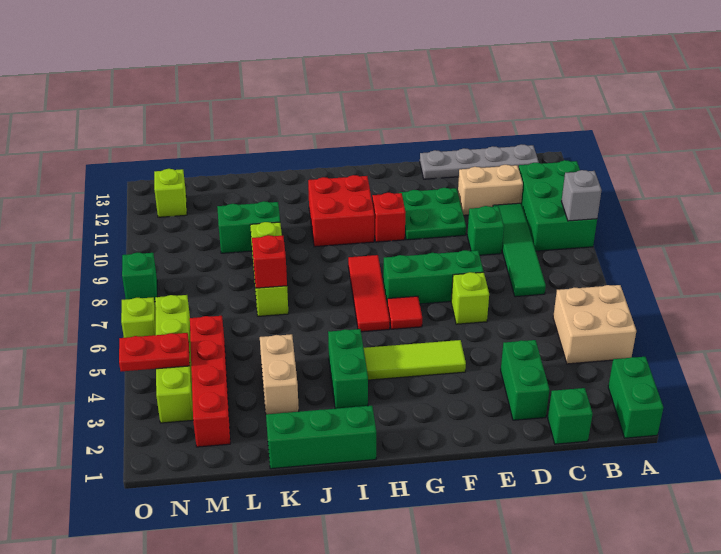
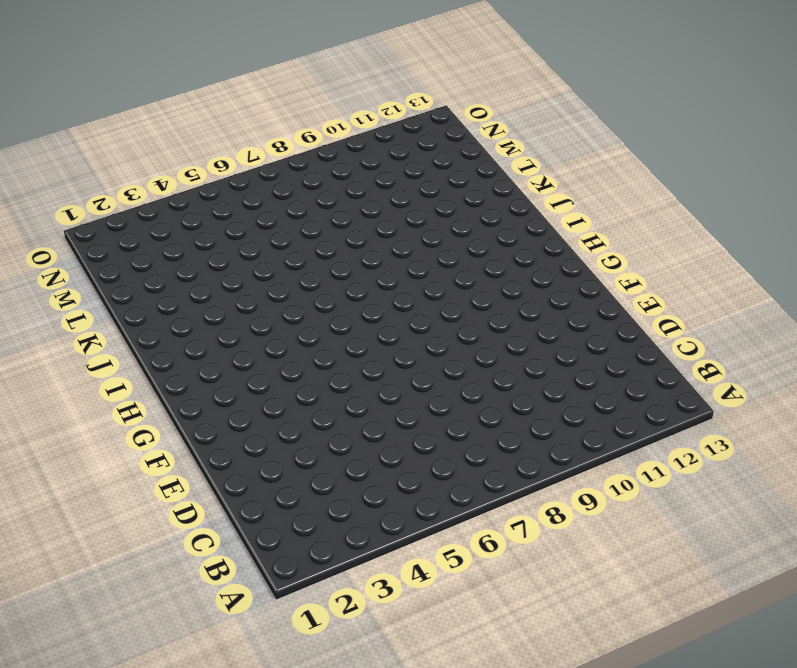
none -> green 1x2 brick [608,357,663,438]
none -> tan 2x2 brick [553,285,636,364]
none -> green 2x3 brick [519,160,597,251]
none -> grey 1x4 plate [420,144,539,179]

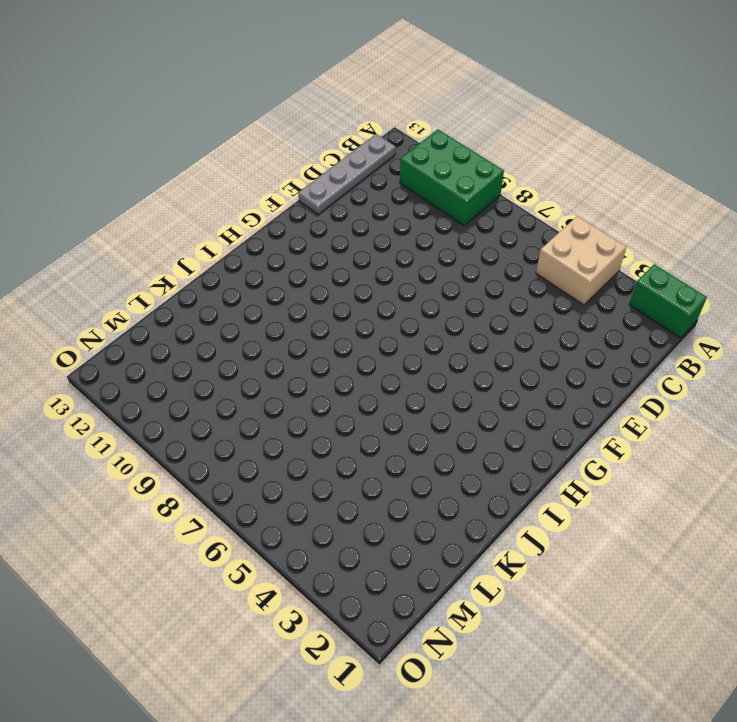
none -> green 1x1 brick [548,388,593,444]
none -> green 1x4 tile [493,203,546,297]
none -> tan 1x2 brick [458,165,523,215]
none -> green 1x2 brick [501,340,549,420]

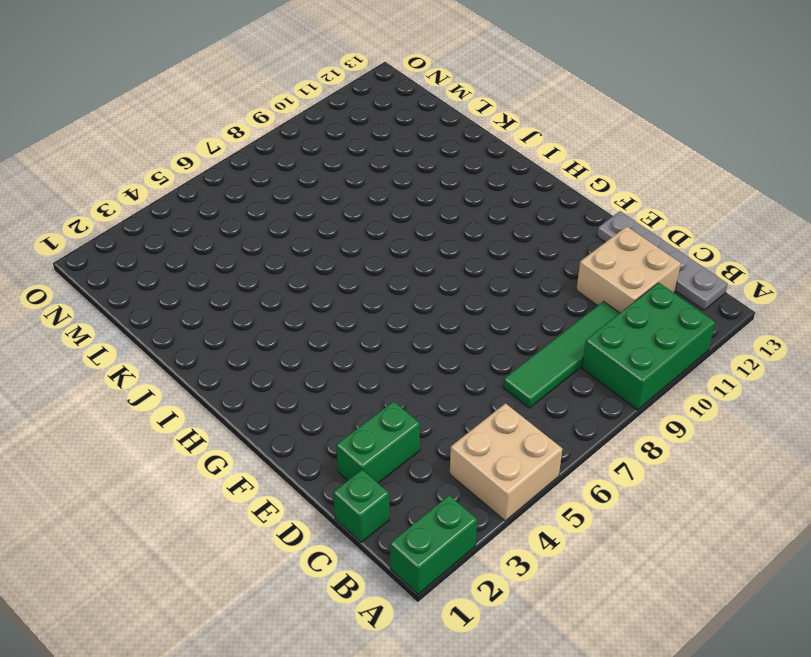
tan 2x2 brick [576,226,681,313] -> tan 1x2 brick [458,165,523,215]
none -> green 1x1 brick [467,206,504,255]
none -> lime 1x1 brick [451,272,489,324]
none -> green 1x3 brick [383,250,484,304]
none -> green 2x2 plate [399,188,466,240]

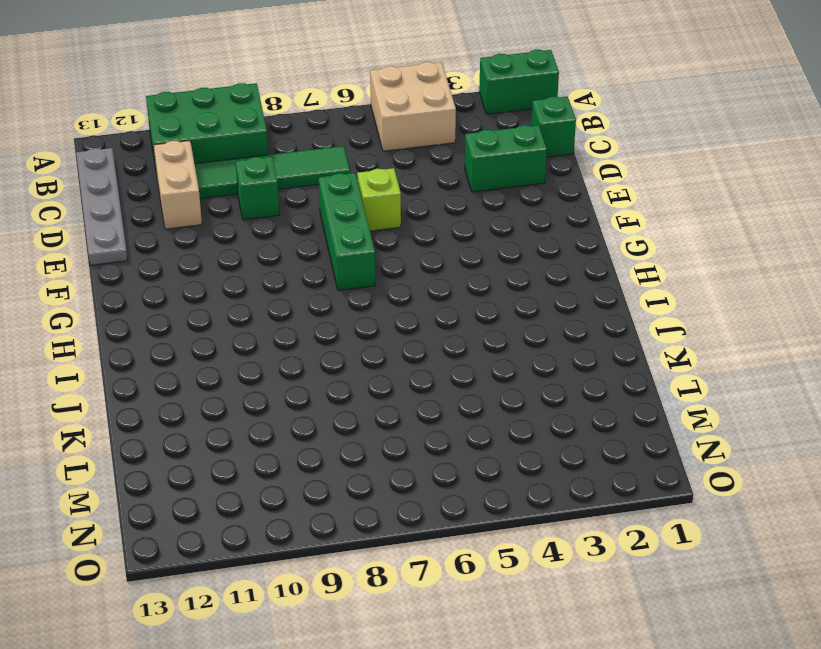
none -> green 2x2 plate [399,188,466,240]
none -> lime 1x3 tile [364,340,466,380]
none -> red 1x1 tile [387,296,422,329]
none -> red 1x1 brick [372,193,406,242]

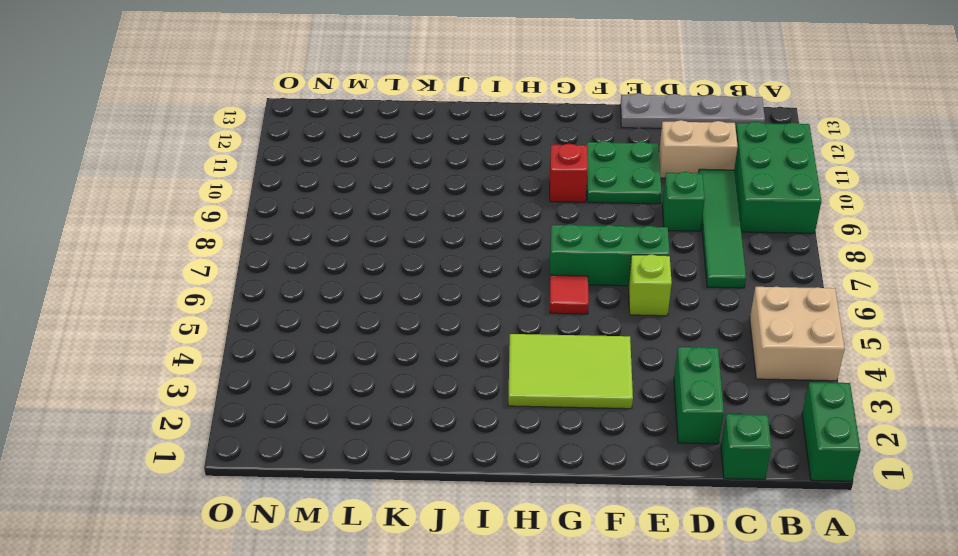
lime 2x3 tile [508,334,633,409] -> lime 1x3 tile [364,340,466,380]
none -> red 1x3 tile [348,255,390,332]
none -> red 2x2 brick [308,175,374,247]
none -> green 1x3 brick [266,406,376,469]
none -> green 1x2 brick [328,329,368,409]

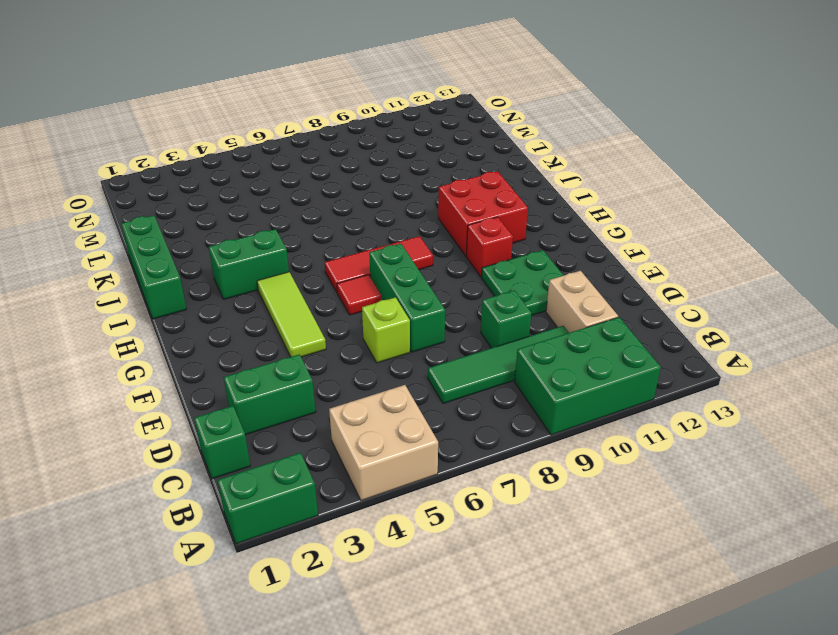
none -> grey 1x4 plate [420,144,539,179]
none -> tan 1x2 brick [260,334,299,414]
none -> lime 1x3 brick [250,222,288,316]
none -> green 1x2 brick [217,201,280,253]

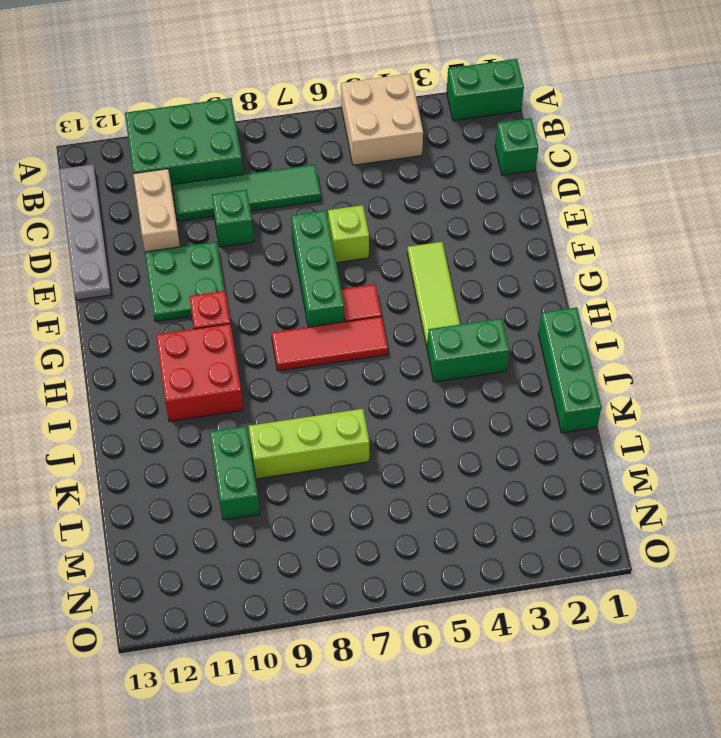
none -> green 1x2 brick [501,340,549,420]
none -> tan 1x2 brick [260,334,299,414]
none -> red 1x4 brick [190,316,230,447]
none -> lime 1x4 brick [155,295,193,423]

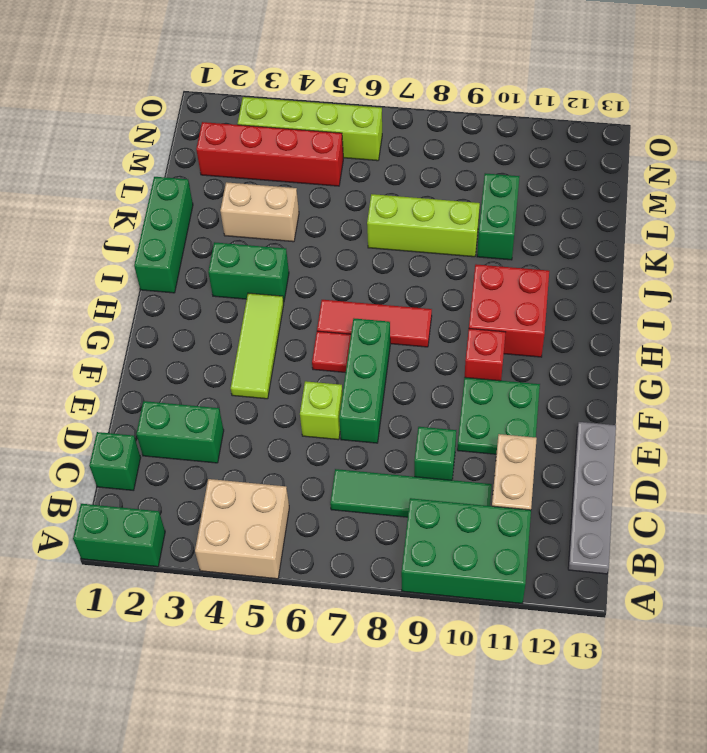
none -> lime 1x1 brick [154,169,187,217]
none -> lime 1x1 brick [121,297,156,338]
none -> green 1x1 brick [122,253,157,302]
none -> grey 1x1 brick [561,170,602,221]

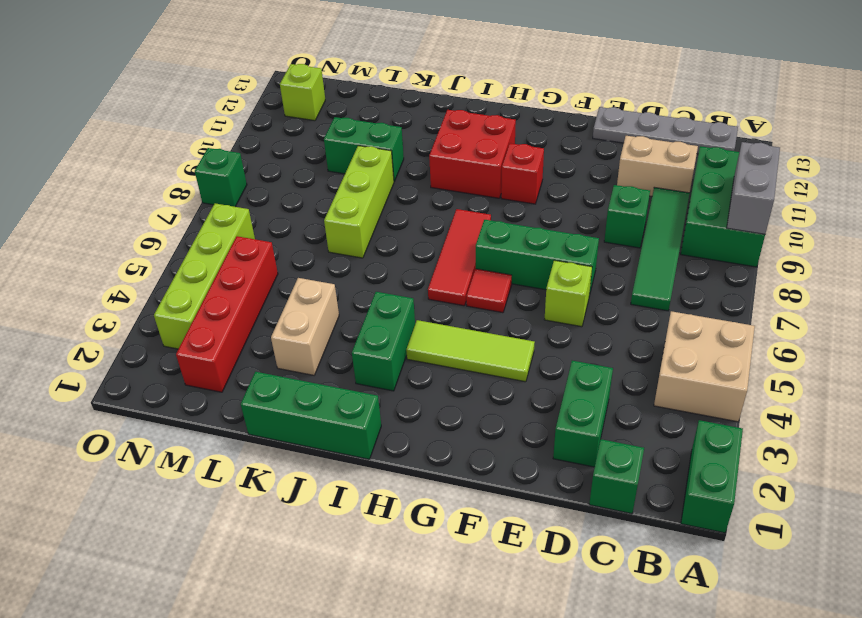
grey 1x2 brick [727,142,780,234] -> grey 1x1 brick [561,170,602,221]
none -> green 2x2 plate [399,188,466,240]
none -> lime 1x1 brick [121,297,156,338]
none -> red 1x1 brick [252,235,287,288]
none -> red 1x2 plate [119,333,190,371]

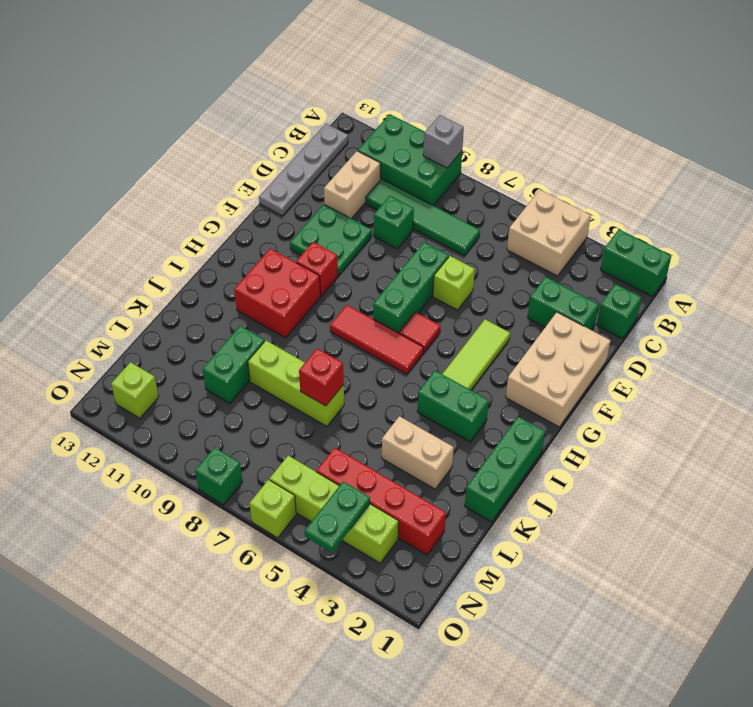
tan 2x3 brick [506,312,611,427] -> none
green 1x2 plate [305,482,370,553] -> red 1x2 plate [119,333,190,371]

